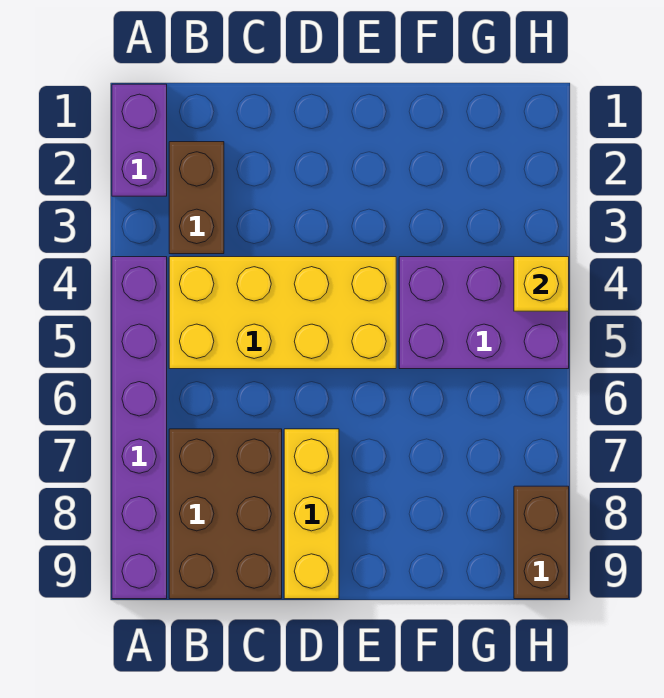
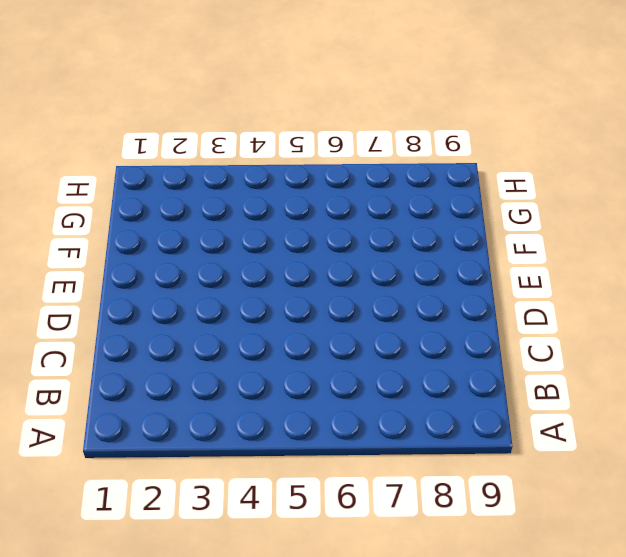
none -> purple 1x2 brick [112,84,167,196]
none -> purple 1x6 brick [112,257,167,599]

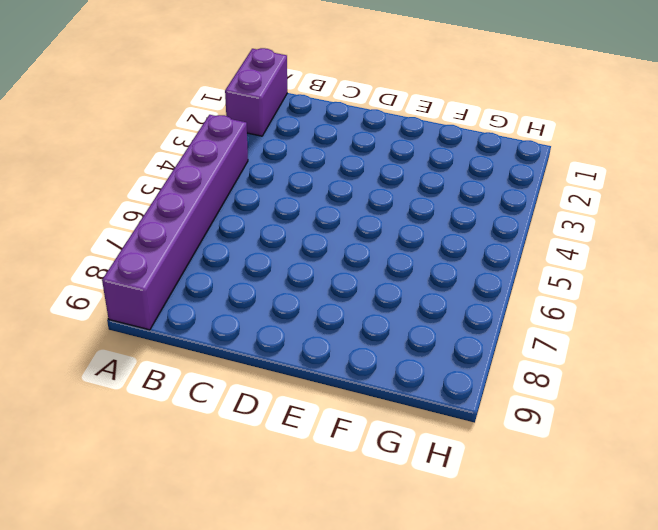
none -> brown 1x2 brick [169,142,224,254]
none -> yellow 2x4 brick [169,257,396,369]

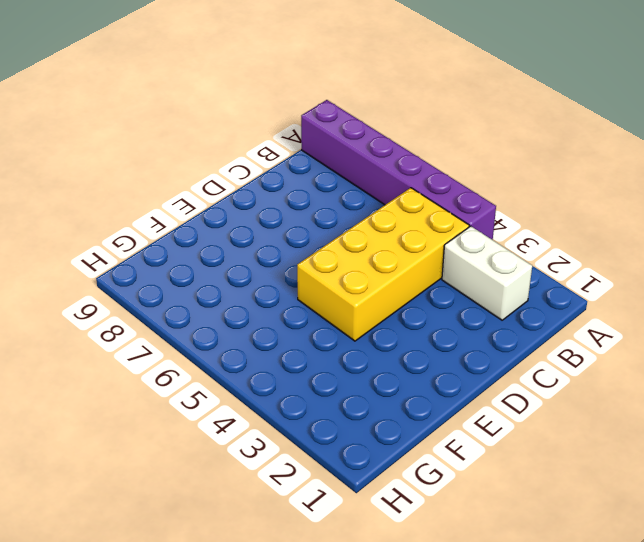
white 1x2 brick [442,226,532,320] -> brown 1x2 brick [169,142,224,254]
none -> purple 1x2 brick [112,84,167,196]
none -> brown 2x3 brick [169,429,282,599]

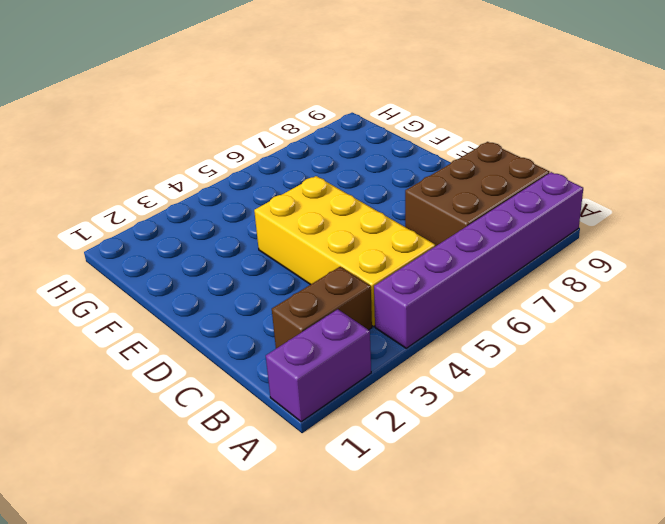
none -> yellow 1x3 brick [284,429,339,599]
none -> purple 2x3 brick [399,257,569,369]

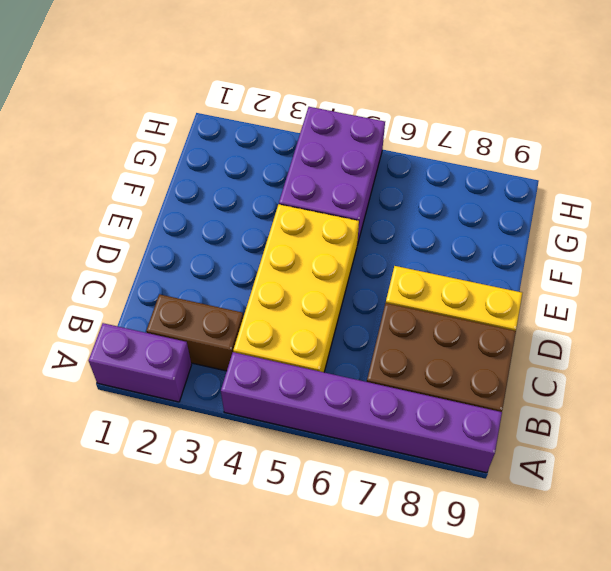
none -> brown 1x2 brick [514,486,569,599]
none -> yellow 1x1 brick [514,257,569,311]

